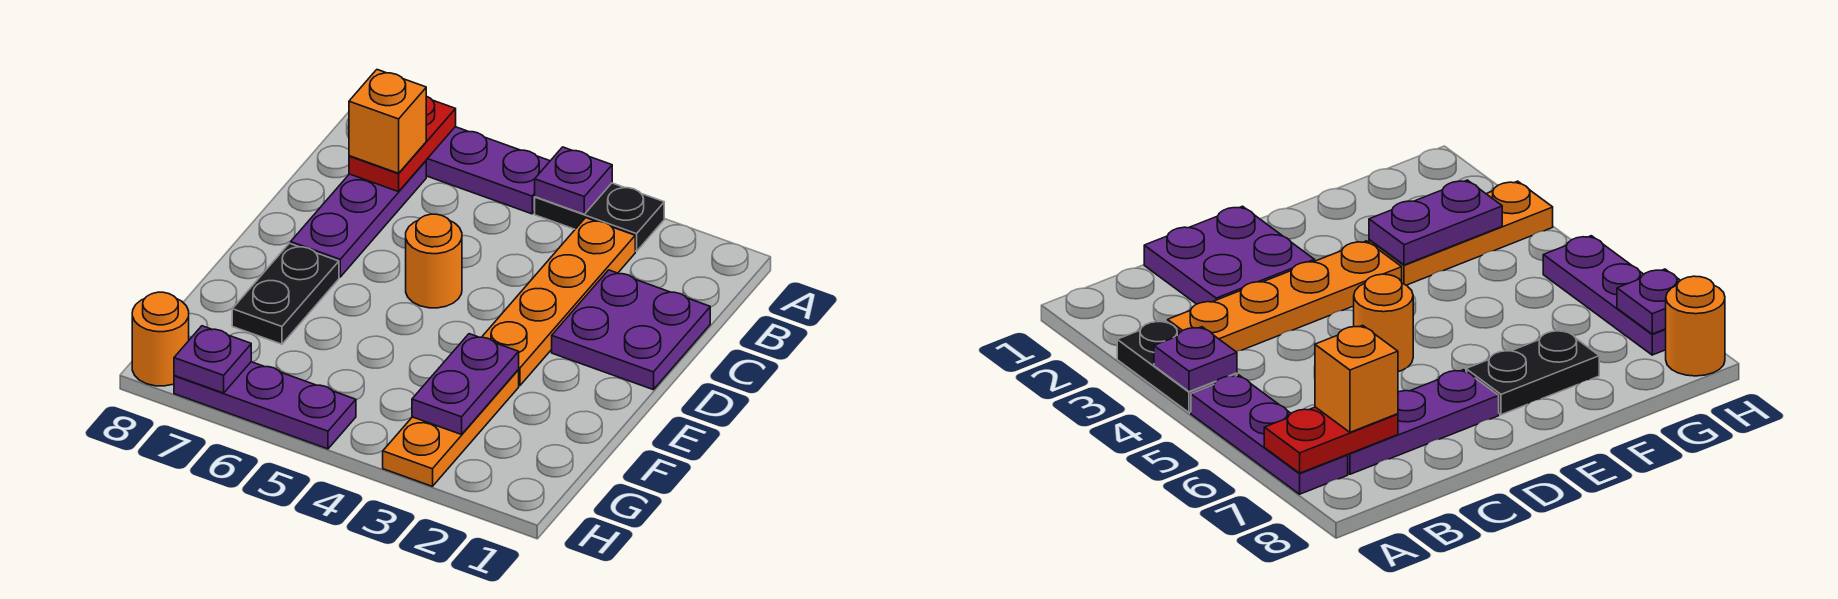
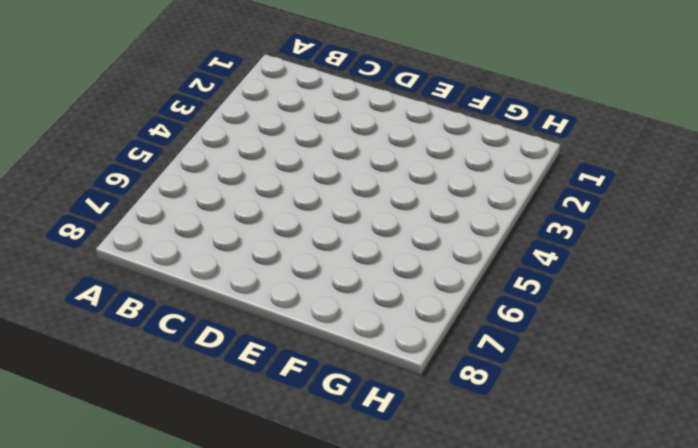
none -> black 1x2 plate [535,183,664,251]
none -> purple 1x3 plate [426,127,550,214]
none -> orange 1x4 plate [482,218,635,386]

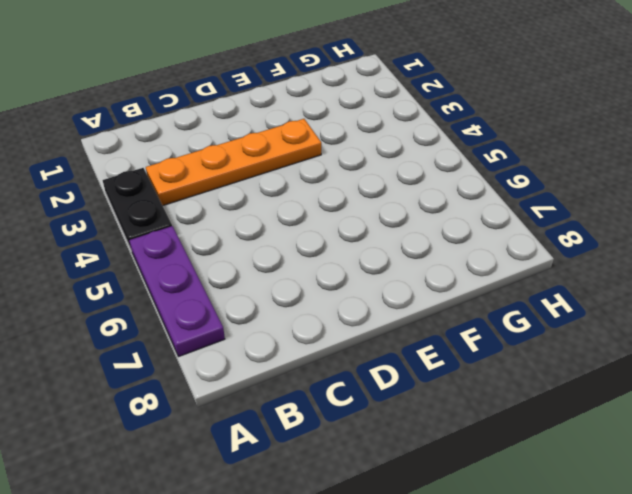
none -> purple 1x3 plate [291,161,426,277]
none -> purple 2x2 plate [552,270,710,390]
none -> orange 1x1 round brick [406,214,462,308]

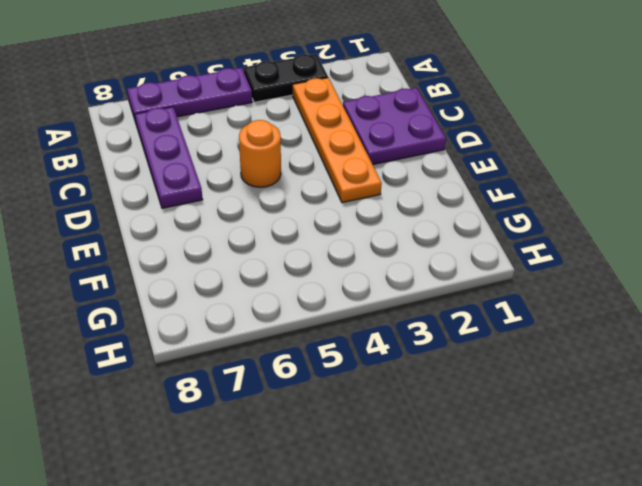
none -> black 1x2 plate [232,243,339,344]
none -> orange 1x3 plate [383,370,519,486]
none -> purple 1x3 plate [174,362,356,449]

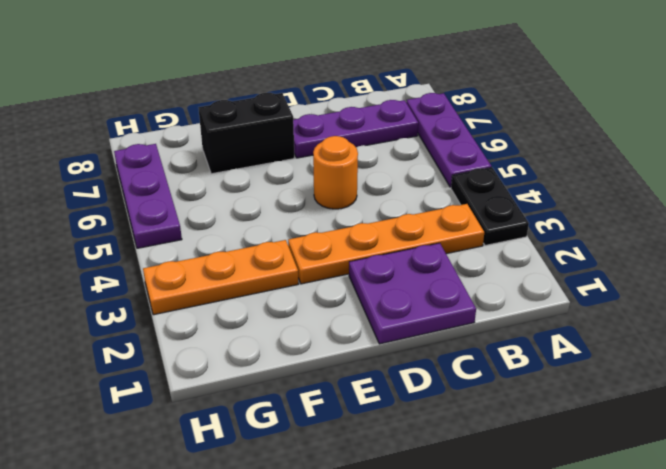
black 1x2 brick [198,93,294,174] -> black 1x2 plate [232,243,339,344]
none -> orange 1x1 round brick [132,292,189,386]
none -> purple 1x1 plate [535,147,612,214]
none -> red 1x2 plate [349,96,456,192]

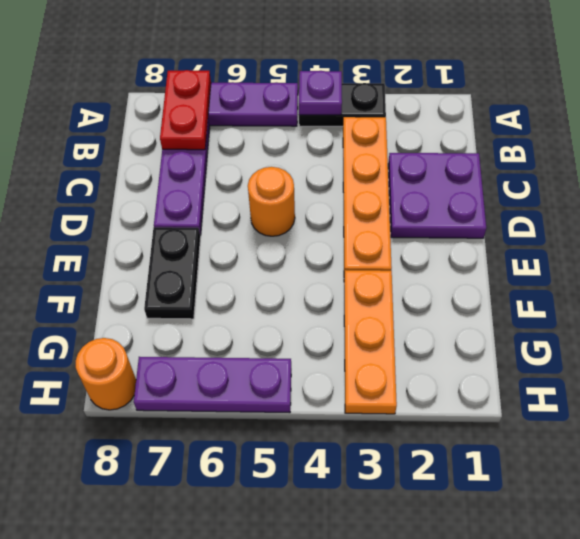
none -> purple 1x2 plate [412,334,519,435]
none -> purple 1x1 plate [174,326,251,393]
none -> orange 1x1 brick [349,70,426,173]

